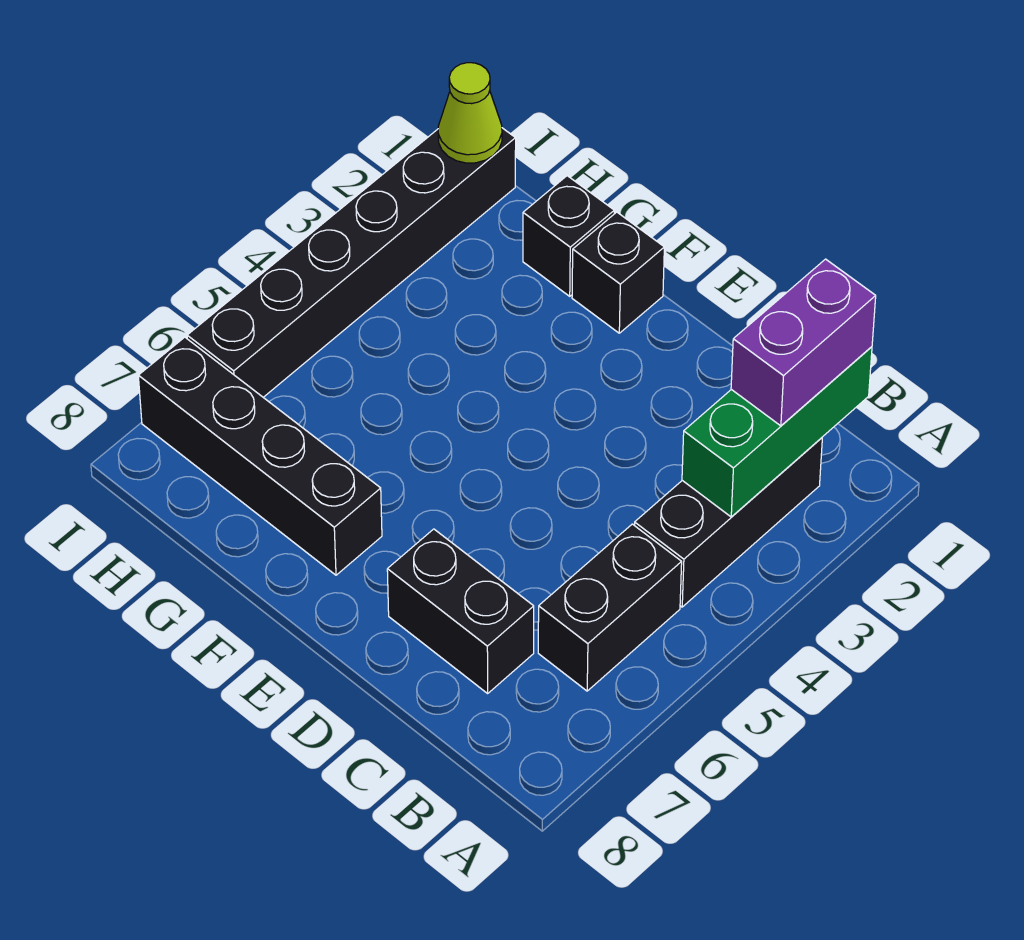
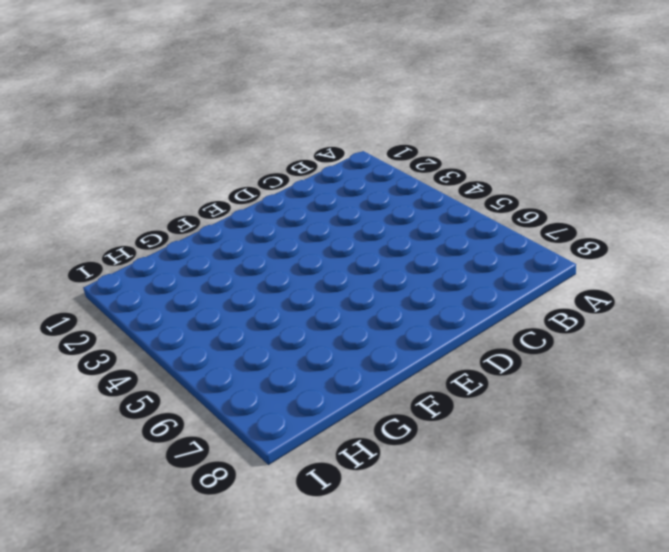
none -> black 1x3 brick [635,438,822,607]
none -> black 1x2 brick [538,524,682,691]

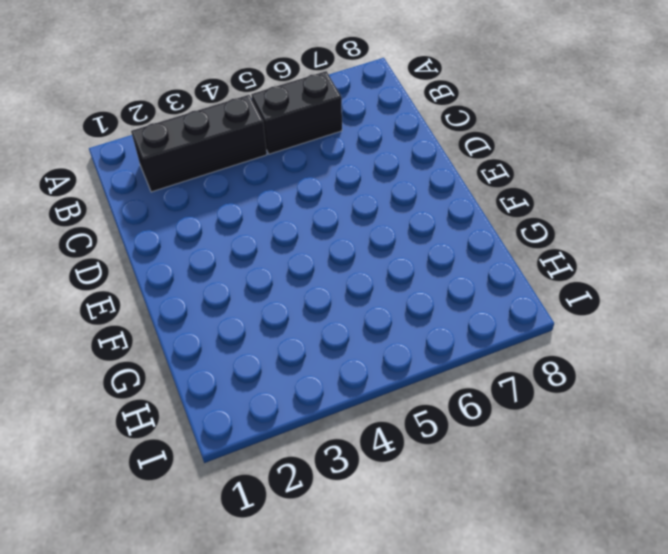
none -> black 1x2 brick [387,529,534,693]
none -> black 1x1 brick [572,212,664,333]

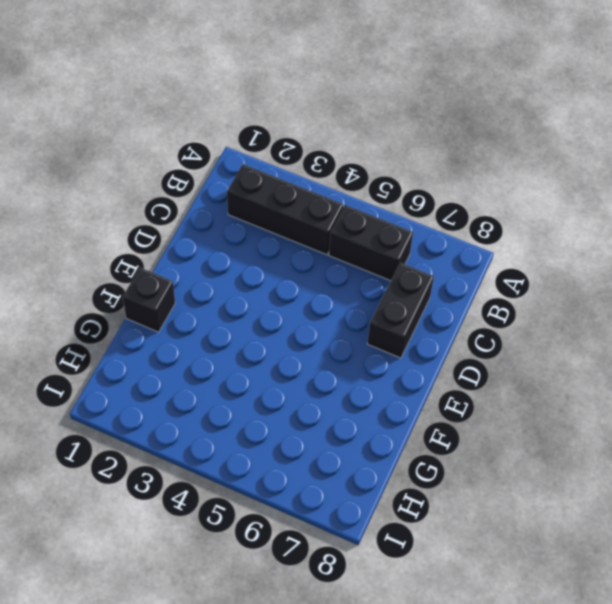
none -> black 1x4 brick [138,337,382,575]
none -> black 1x1 brick [523,176,614,296]

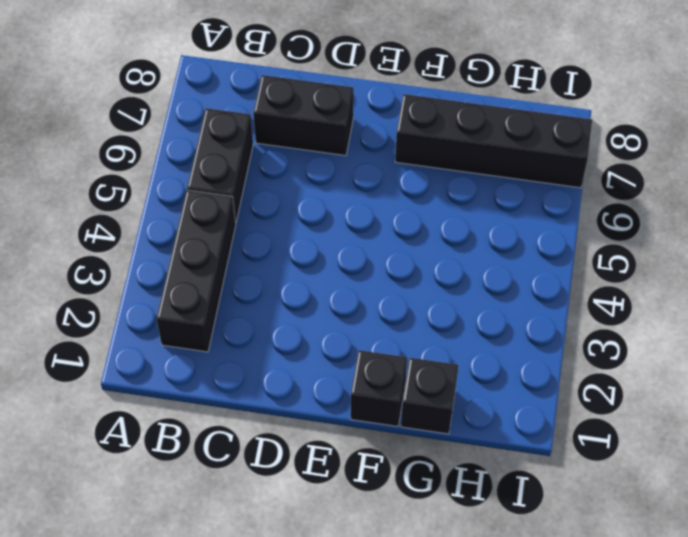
none -> black 1x6 brick [187,128,516,397]
none -> green 1x3 brick [682,347,872,517]

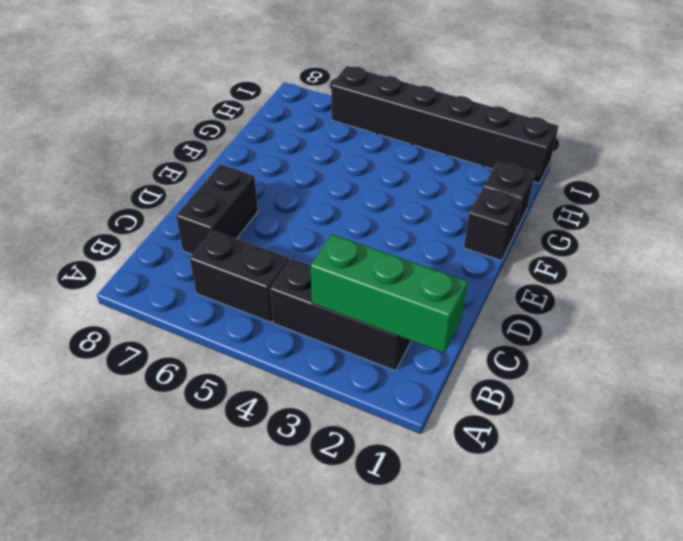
none -> black 1x4 brick [138,337,382,575]
none -> lime 1x1 cone [438,63,502,163]

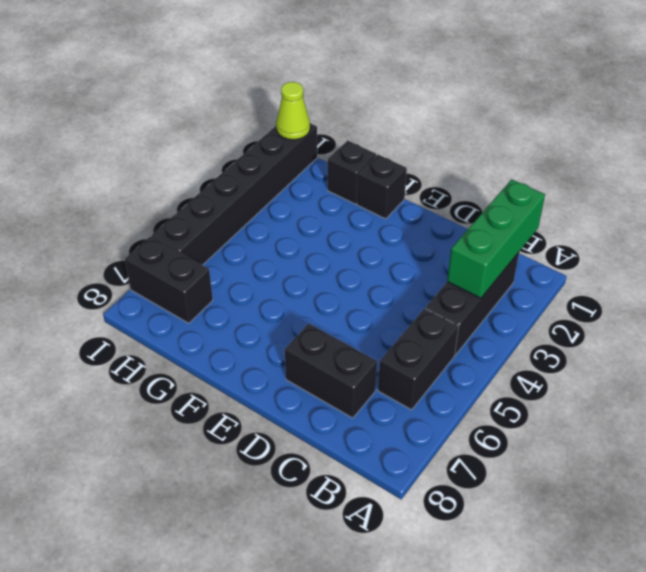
black 1x2 brick [125,237,213,323] -> black 1x4 brick [138,337,382,575]
none -> purple 1x2 brick [731,259,876,426]

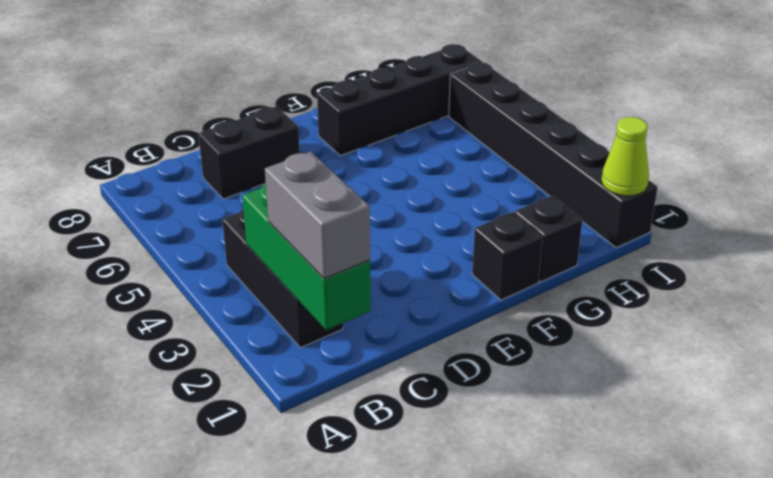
grey 1x2 brick [265,152,370,279] -> purple 1x2 brick [731,259,876,426]
none -> black 1x2 brick [538,524,682,691]

